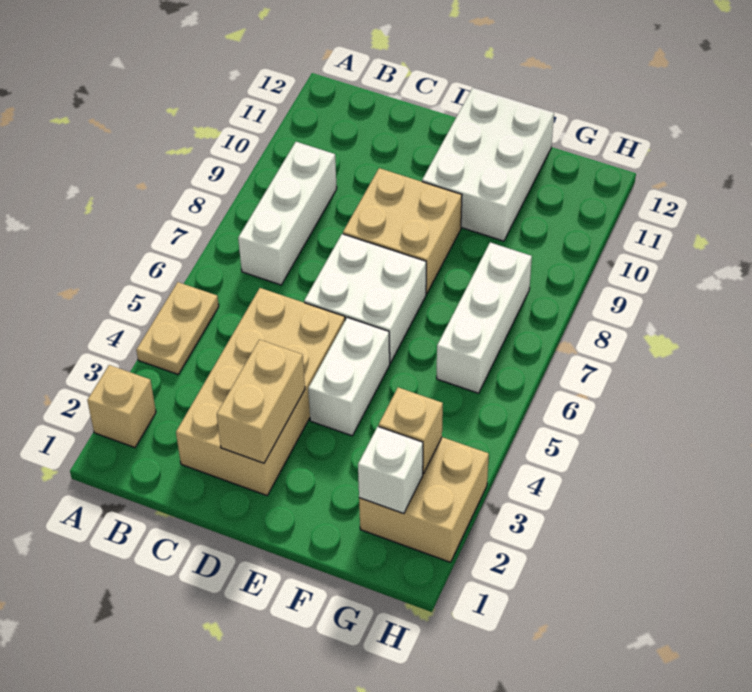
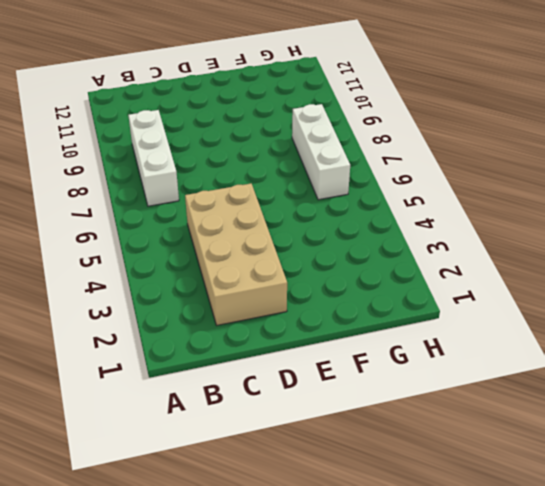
none -> tan 1x1 brick [87,365,156,448]
none -> tan 1x2 plate [136,282,219,374]
none -> white 2x2 brick [304,234,426,363]

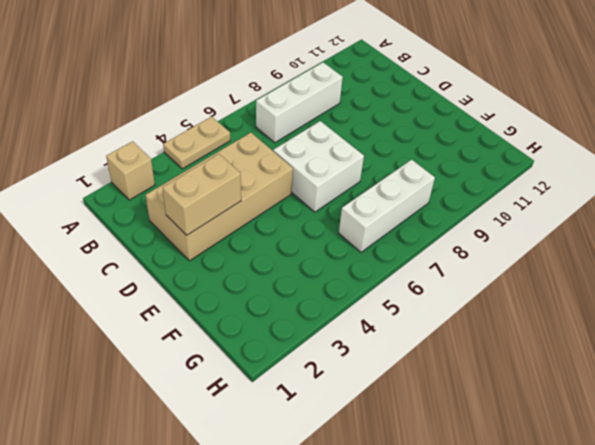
none -> tan 2x2 brick [343,168,462,294]
none -> white 1x2 brick [308,317,390,436]
none -> white 2x3 brick [422,88,554,241]

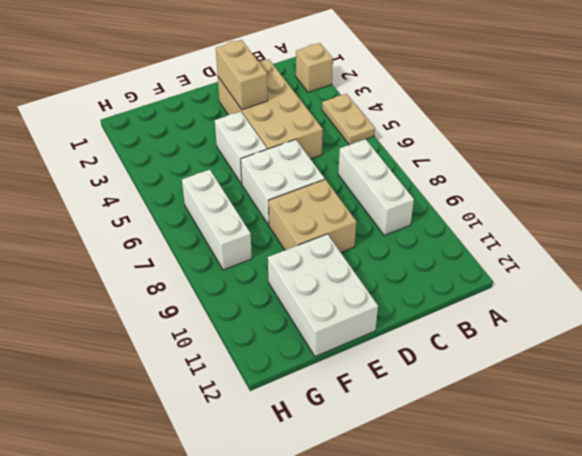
none -> tan 2x2 brick [359,437,489,562]
none -> white 1x1 brick [358,426,423,514]
none -> tan 1x1 brick [379,388,443,474]

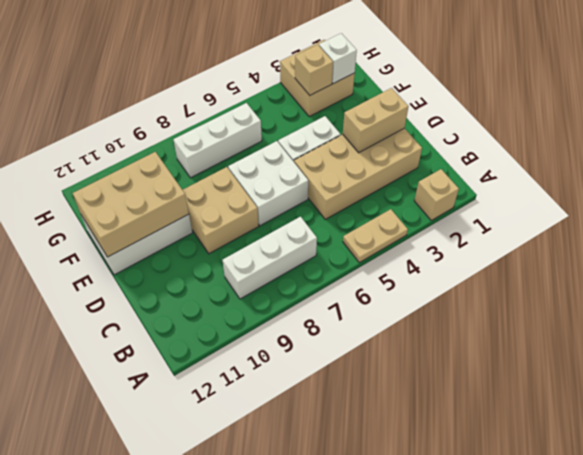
tan 2x3 brick [73,152,189,257] -> none

